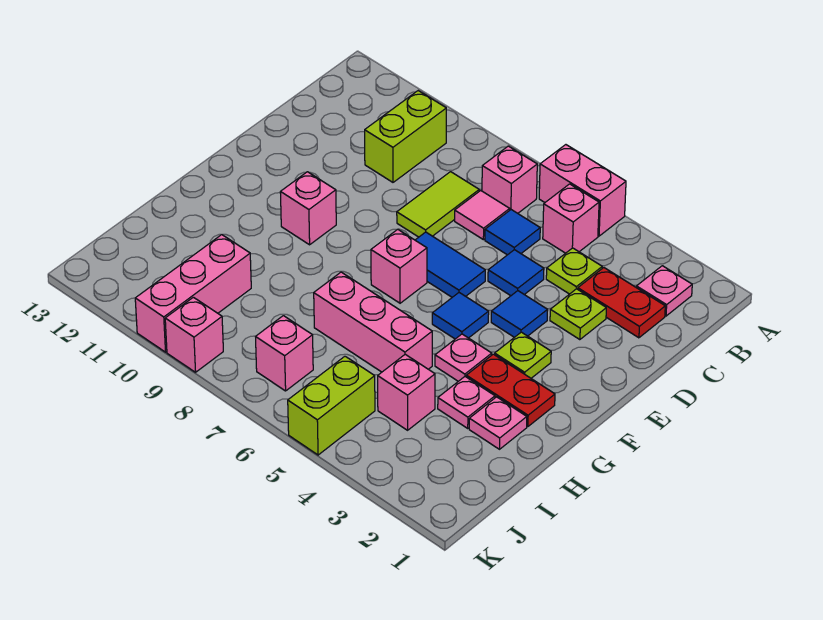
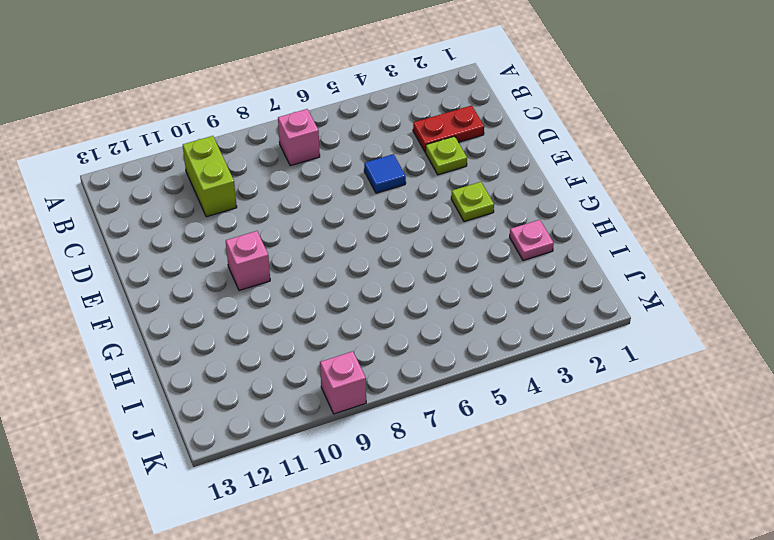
none -> pink 1x2 brick [539,145,626,236]
none -> pink 1x1 plate [636,266,692,316]
none -> pink 1x1 brick [543,184,599,253]

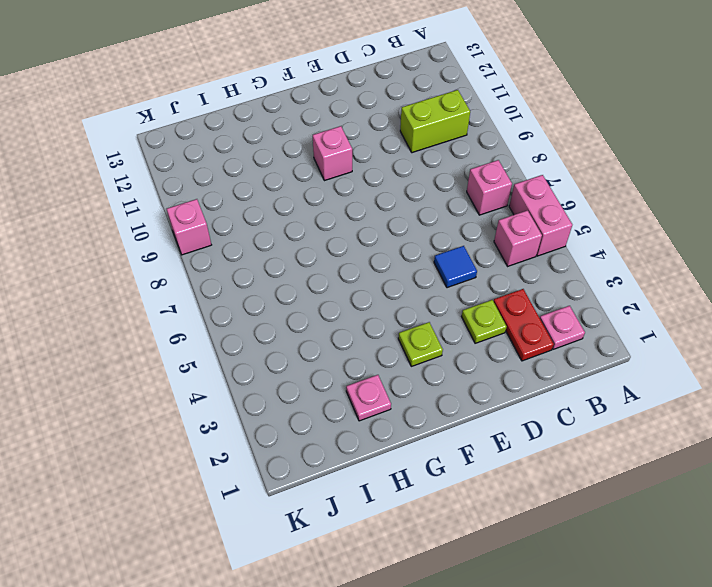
none -> lime 1x1 plate [546,248,602,294]
none -> blue 1x1 tile [485,210,540,255]
none -> pink 1x1 tile [455,191,510,240]

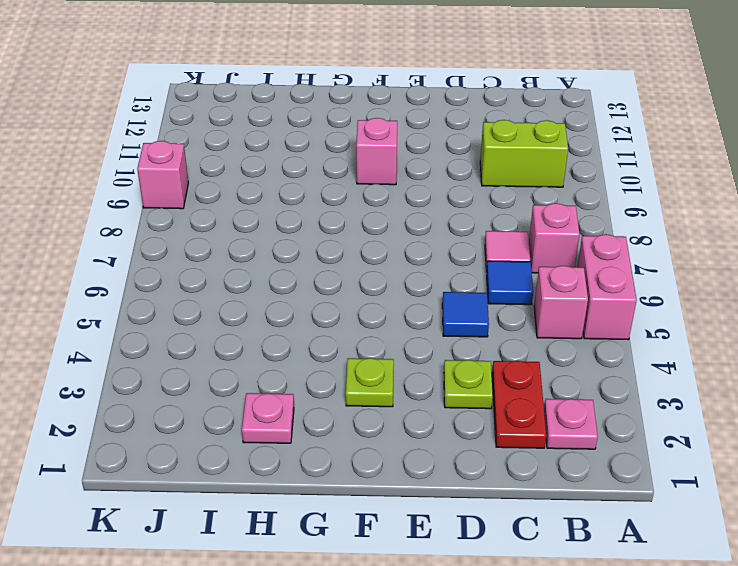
none -> lime 1x1 plate [546,248,602,294]
none -> lime 1x2 tile [397,172,479,237]
none -> blue 1x1 tile [491,291,548,337]

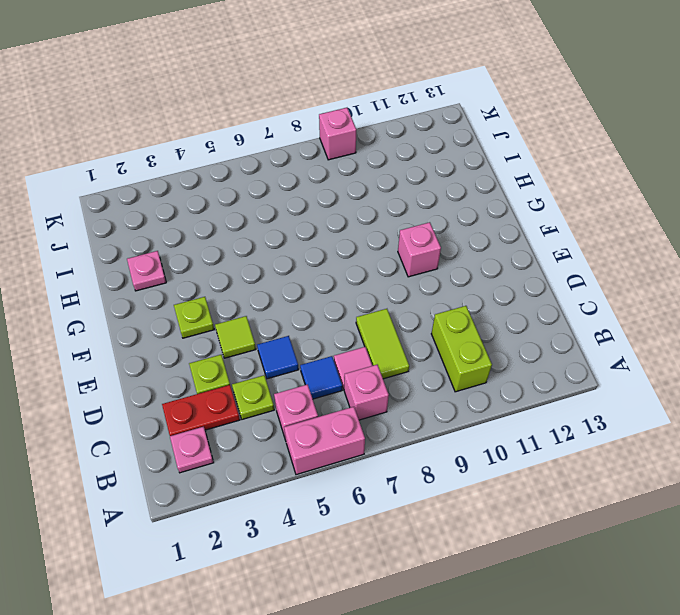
lime 1x1 tile [215,316,256,358] -> blue 1x1 tile [491,291,548,337]
none -> blue 1x2 tile [415,232,485,297]
none -> blue 1x1 tile [432,293,489,339]
none -> pink 1x1 brick [371,229,427,303]

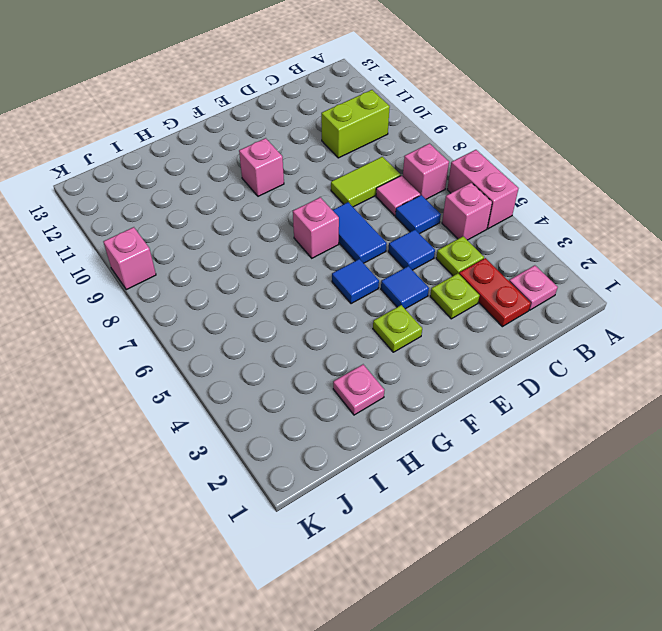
none -> red 1x2 plate [466,354,555,427]
none -> pink 1x1 plate [435,334,492,381]
none -> pink 1x1 plate [438,377,495,428]

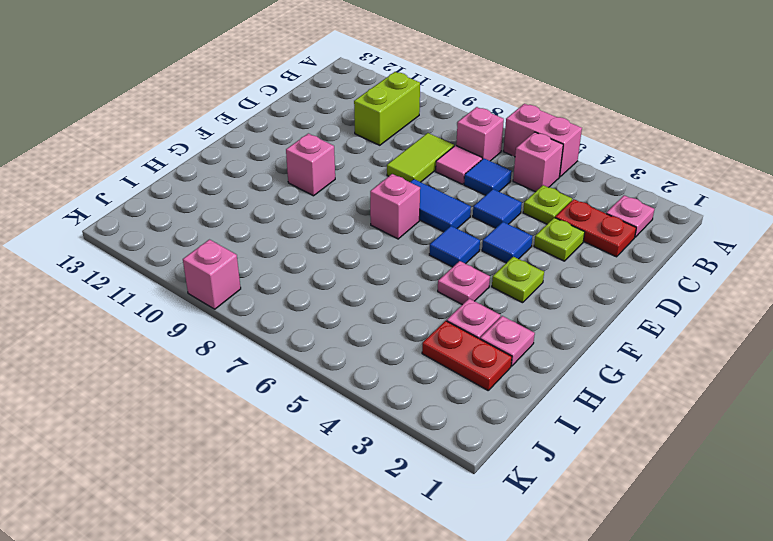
red 1x2 plate [422,321,512,390] -> red 1x2 plate moved to [466,354,555,427]
none -> pink 1x3 brick [314,272,432,372]
none -> pink 1x1 brick [378,354,435,430]
none -> pink 1x3 brick [135,235,251,352]

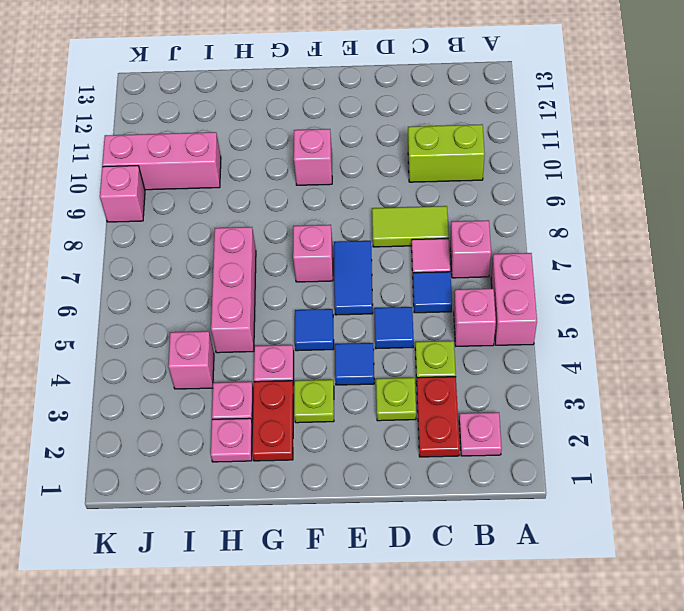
none -> lime 1x2 brick [288,356,375,455]
none -> pink 1x1 brick [256,316,313,391]

